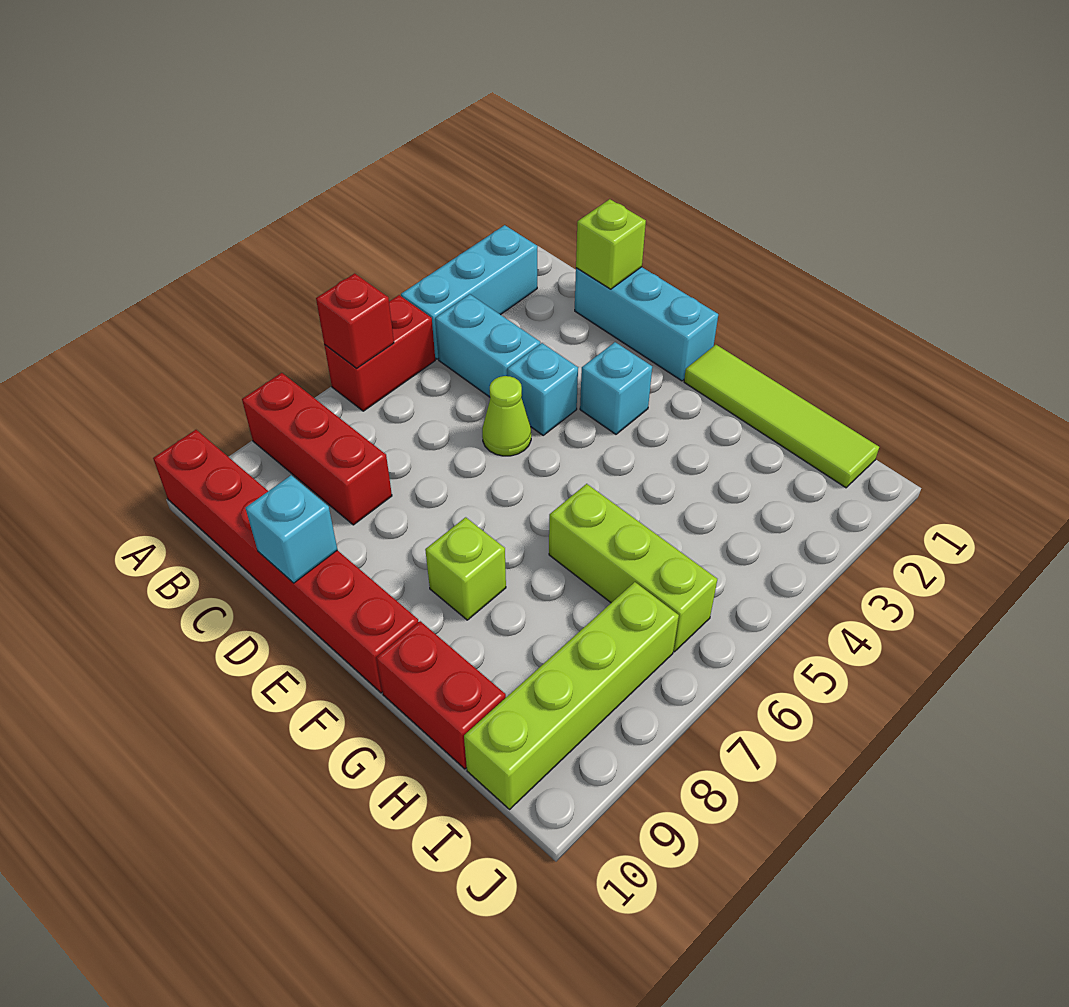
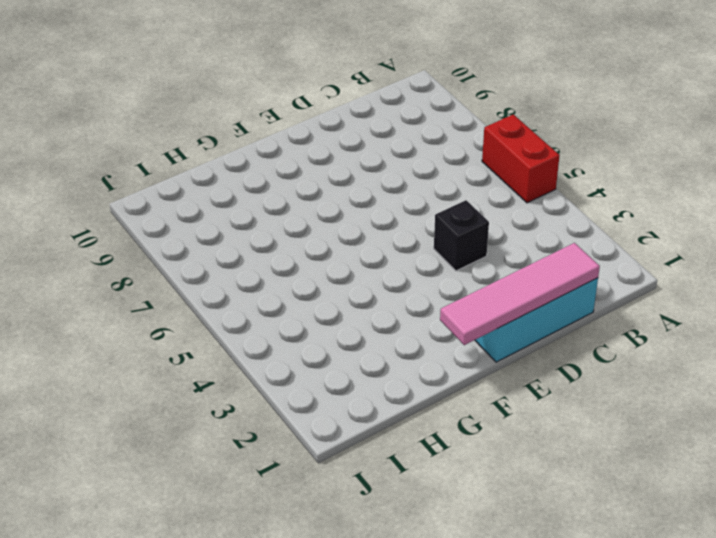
pink 1x4 tile [440,243,600,345] -> lime 1x1 brick [576,199,646,289]
black 1x1 brick [434,200,489,271] -> cyan 1x1 brick [507,343,578,435]
none -> cyan 1x3 brick [401,225,537,359]
none -> red 1x3 brick [242,373,392,525]
none -> red 1x6 brick [153,430,418,693]

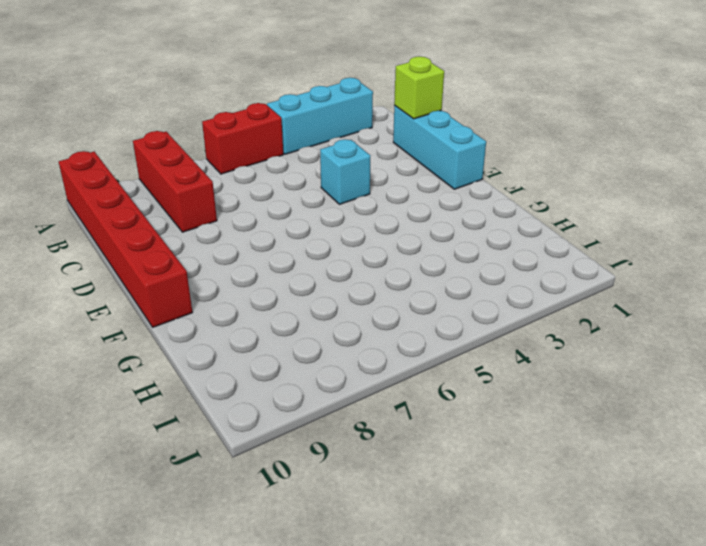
none -> cyan 1x2 brick [435,294,540,397]
none -> lime 1x1 cone [482,376,531,456]
none -> cyan 1x1 brick [580,342,652,434]

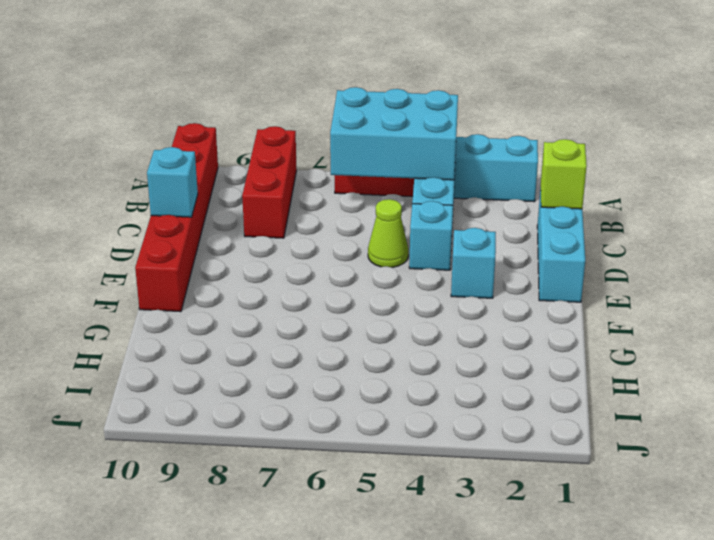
cyan 2x3 brick [330,87,458,180] -> red 1x1 brick [316,273,394,368]
none -> lime 1x4 tile [684,345,879,488]
none -> lime 1x1 brick [425,517,506,620]
none -> lime 1x3 brick [549,484,717,652]

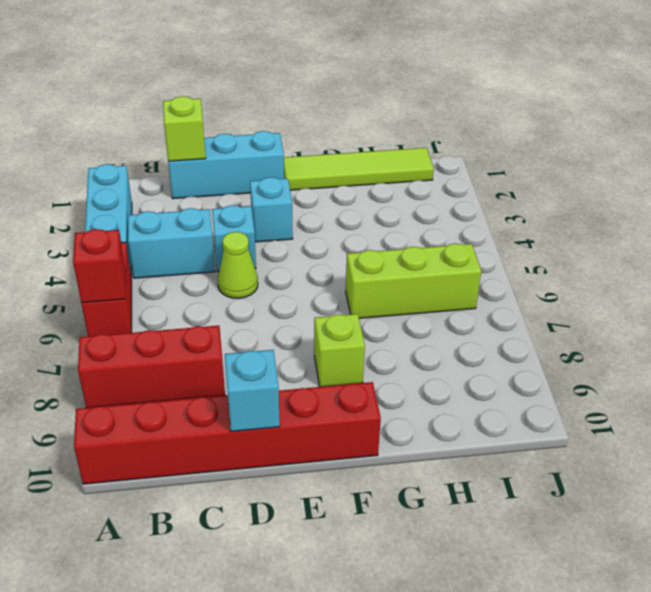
none -> red 1x2 brick [376,621,506,769]
none -> lime 1x4 brick [464,582,679,809]

